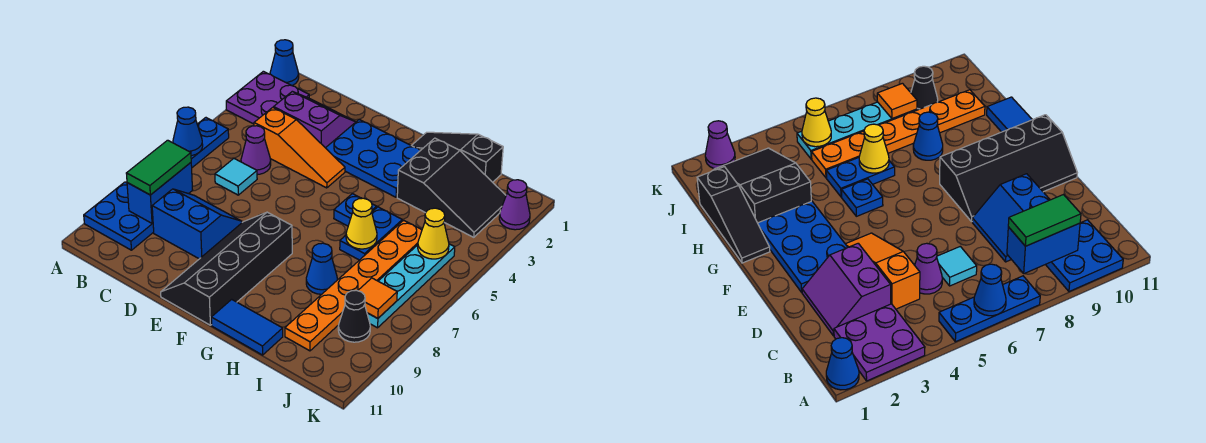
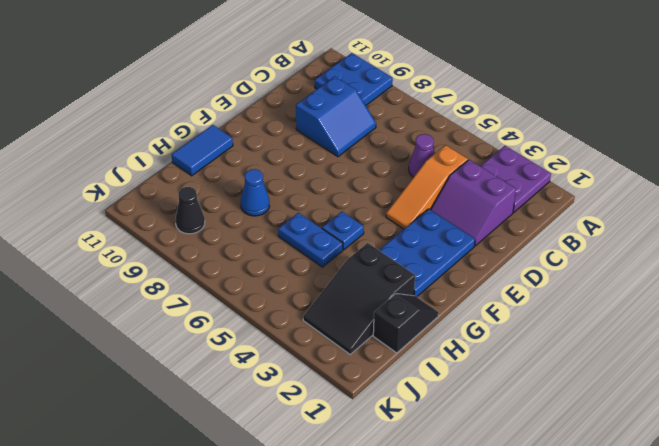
purple 2x2 slope [430,160,516,246] -> purple 2x2 slope turned to [274,91,355,148]
black 1x2 slope [373,294,439,353] -> black 1x3 slope [412,132,503,182]
none -> blue 1x1 cone [270,40,299,86]
none -> blue 1x3 plate [191,118,229,167]
none -> cyan 1x1 tile [215,159,257,195]

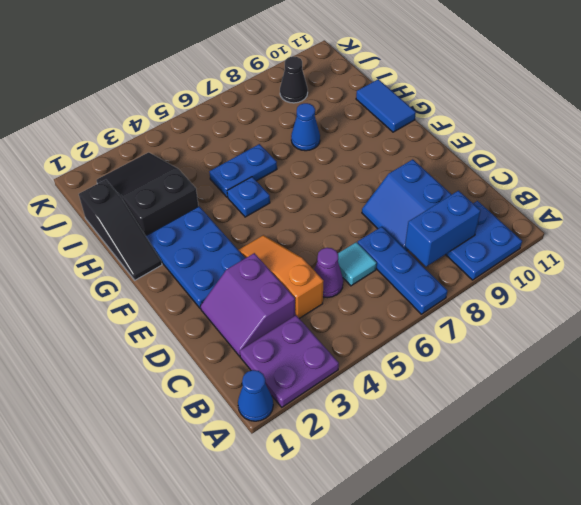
blue 1x3 plate [357,227,447,314] -> blue 1x3 plate turned to [191,118,229,167]
none -> black 2x4 slope [161,212,292,325]
none -> orange 1x6 plate [285,220,422,351]
none -> cyan 1x4 plate [367,244,455,328]

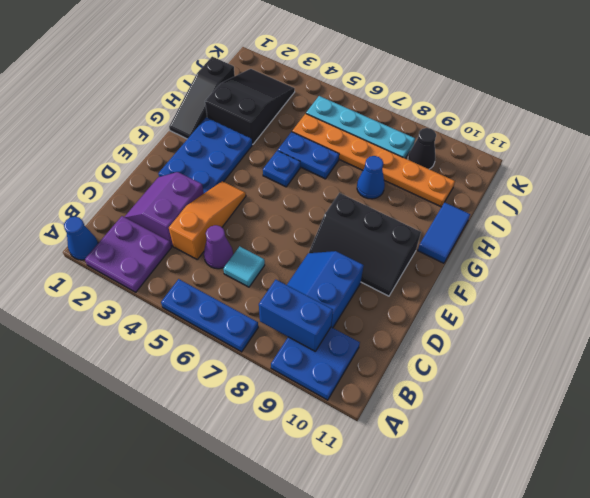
black 2x3 slope [309,193,421,296] -> black 2x4 slope [161,212,292,325]
none -> purple 1x1 cone [499,180,530,230]
none -> blue 1x1 cone [173,107,203,156]
none -> yellow 1x1 cone [346,198,377,249]

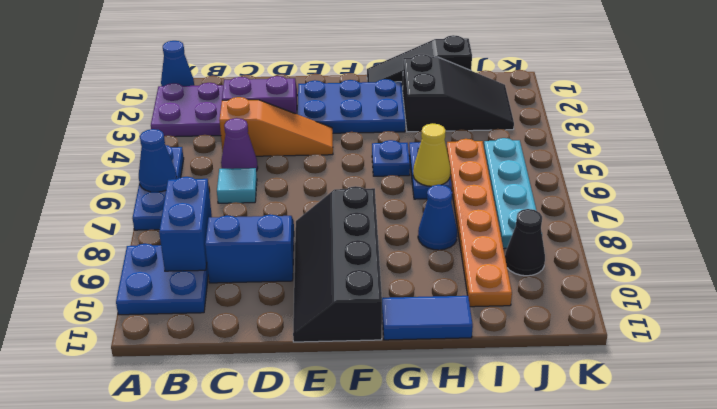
none -> purple 1x1 cone [499,180,530,230]
none -> yellow 1x1 cone [418,208,449,259]
none -> orange 1x1 tile [358,278,397,318]

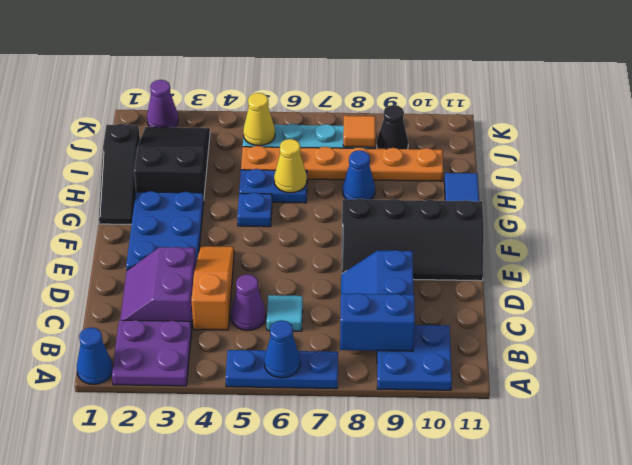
none -> green 1x2 tile [126,140,191,195]

